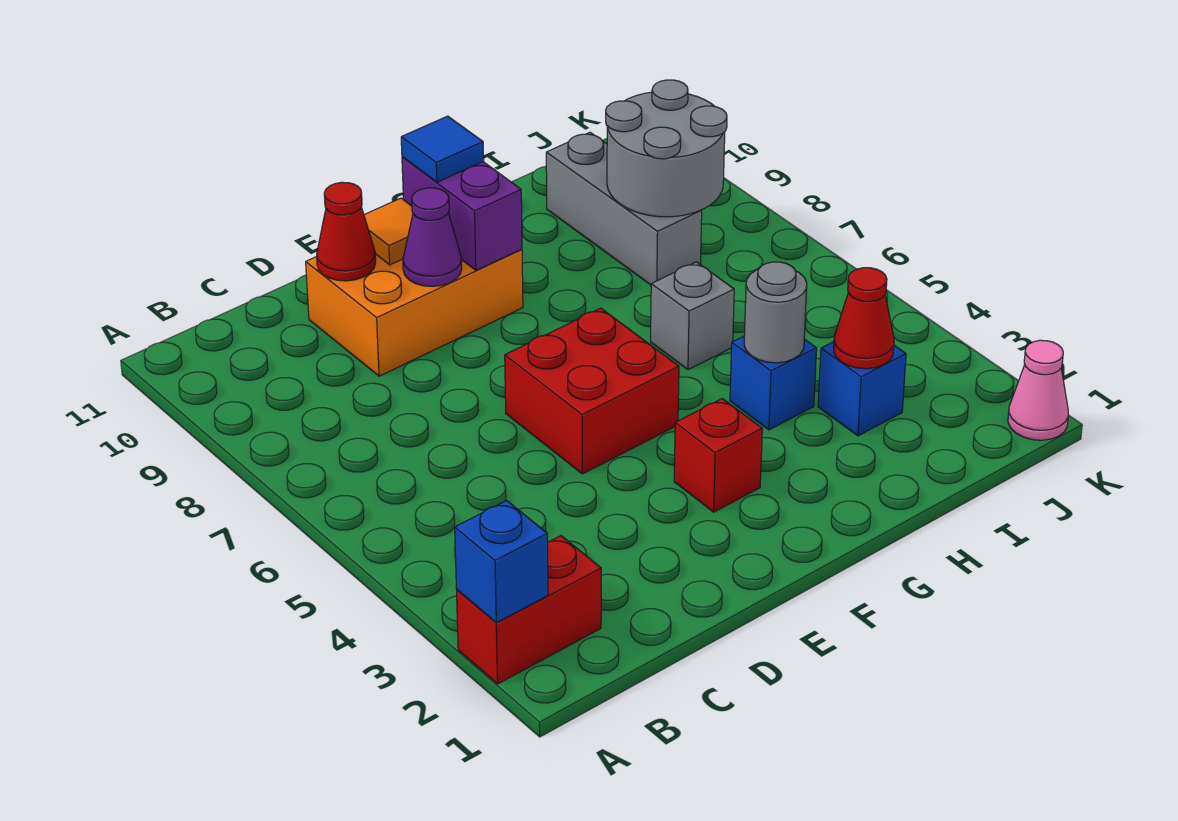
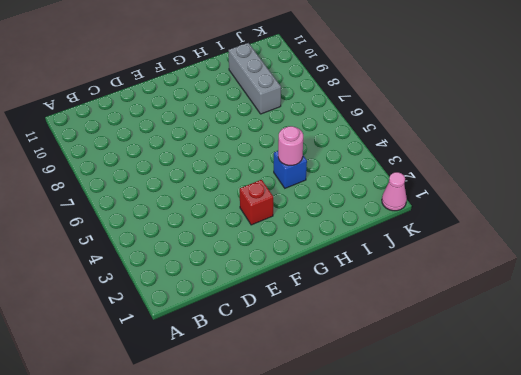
pink 1x1 round brick [278,126,303,165] -> grey 1x1 round brick [744,262,807,363]
none -> red 1x2 brick [457,536,601,684]
none -> orange 2x3 brick [306,249,523,376]
none -> red 2x2 brick [505,308,679,474]

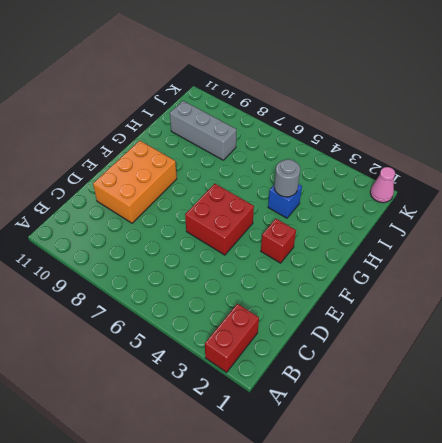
none -> grey 1x1 brick [651,262,734,370]
none -> blue 1x1 brick [818,342,906,436]
none -> blue 1x1 brick [455,501,548,623]

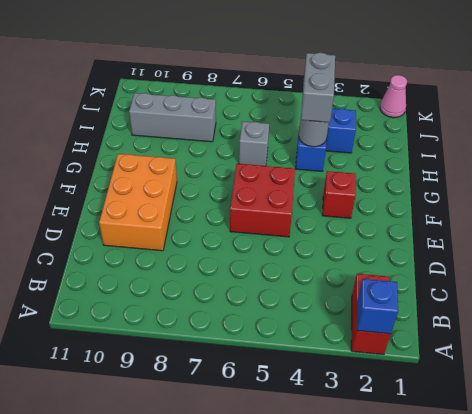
grey 1x2 brick [301,53,335,122] -> none
none -> red 1x1 cone [317,182,376,281]
none -> purple 1x1 cone [403,188,462,286]
none -> orange 1x1 tile [364,198,413,265]

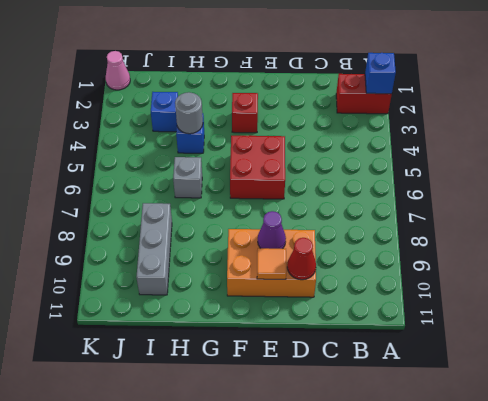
none -> purple 1x2 brick [402,157,522,270]
none -> red 1x1 cone [834,268,894,369]
none -> grey 2x2 round brick [606,80,727,217]

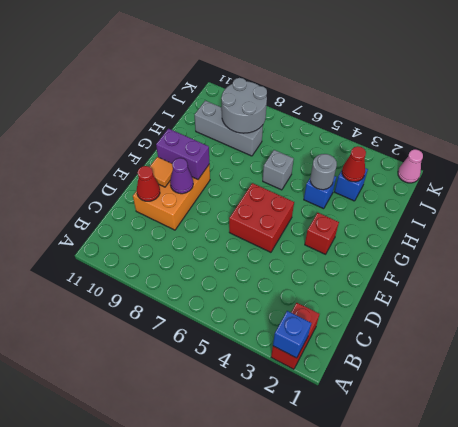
none -> blue 1x1 tile [401,116,484,182]

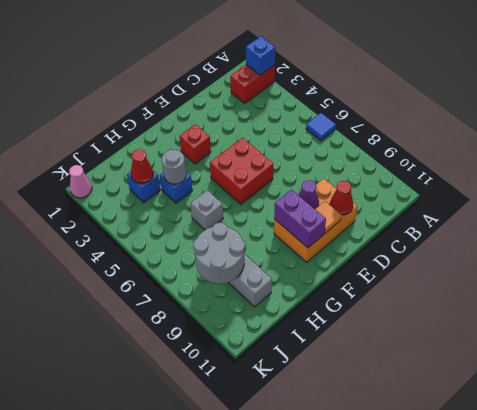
blue 1x1 tile [306,113,336,141] -> blue 1x1 tile moved to [401,116,484,182]

